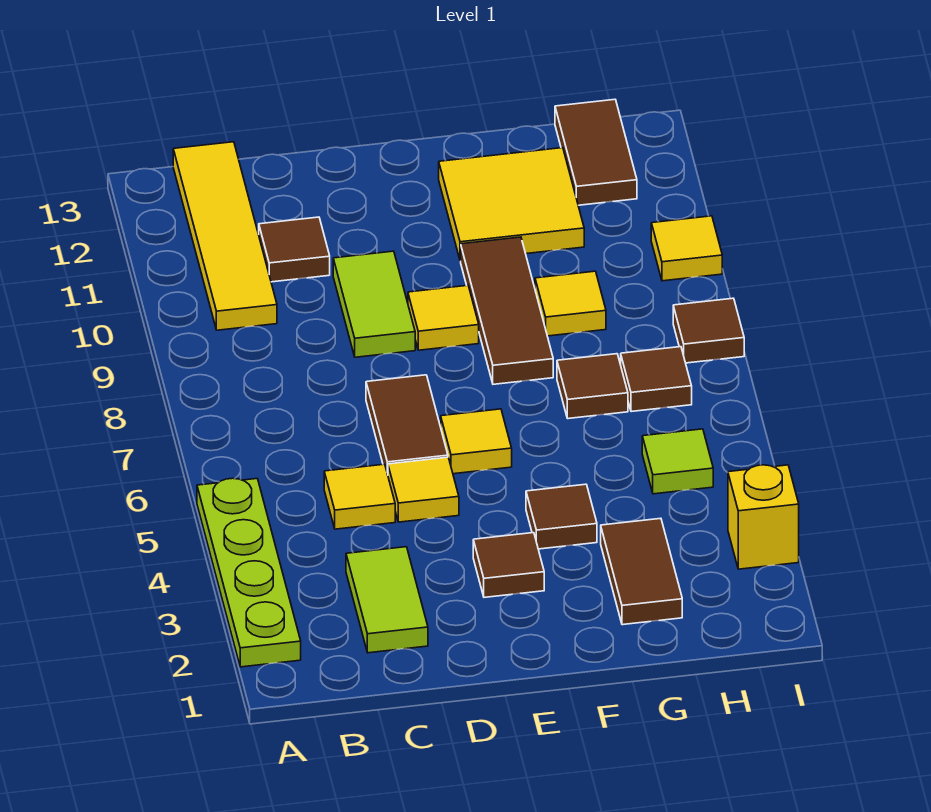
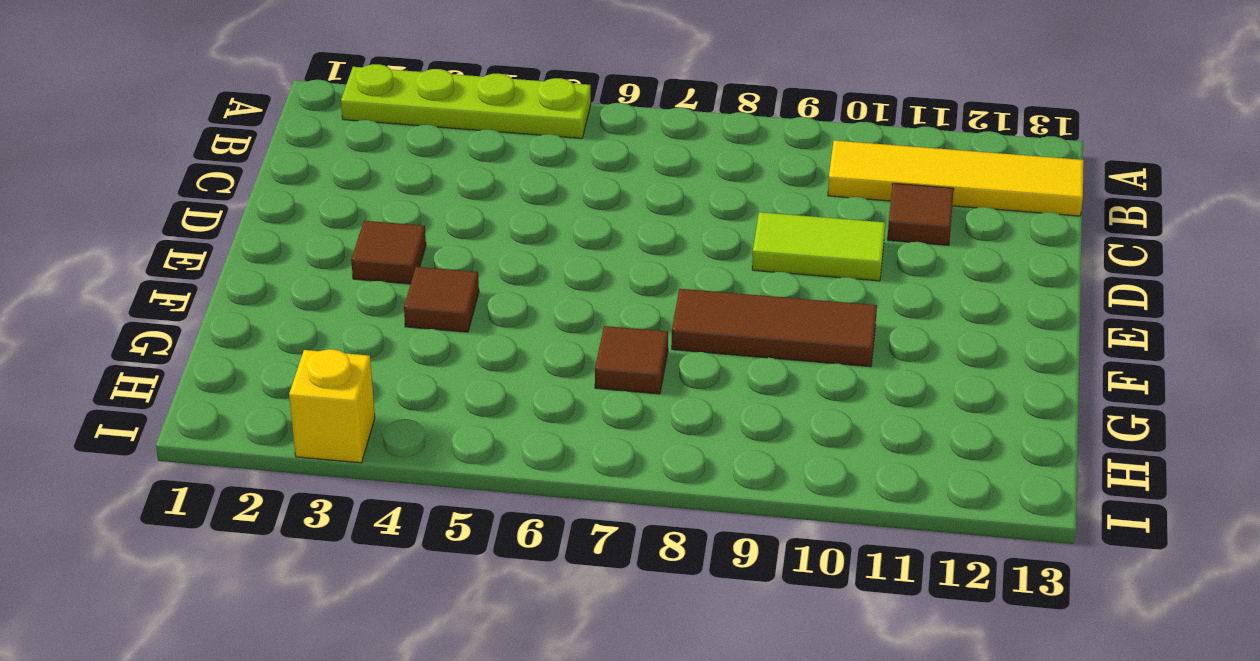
none -> lime 1x2 tile [346,547,428,653]
none -> yellow 1x1 tile [324,464,395,529]
none -> yellow 1x1 tile [388,457,459,522]

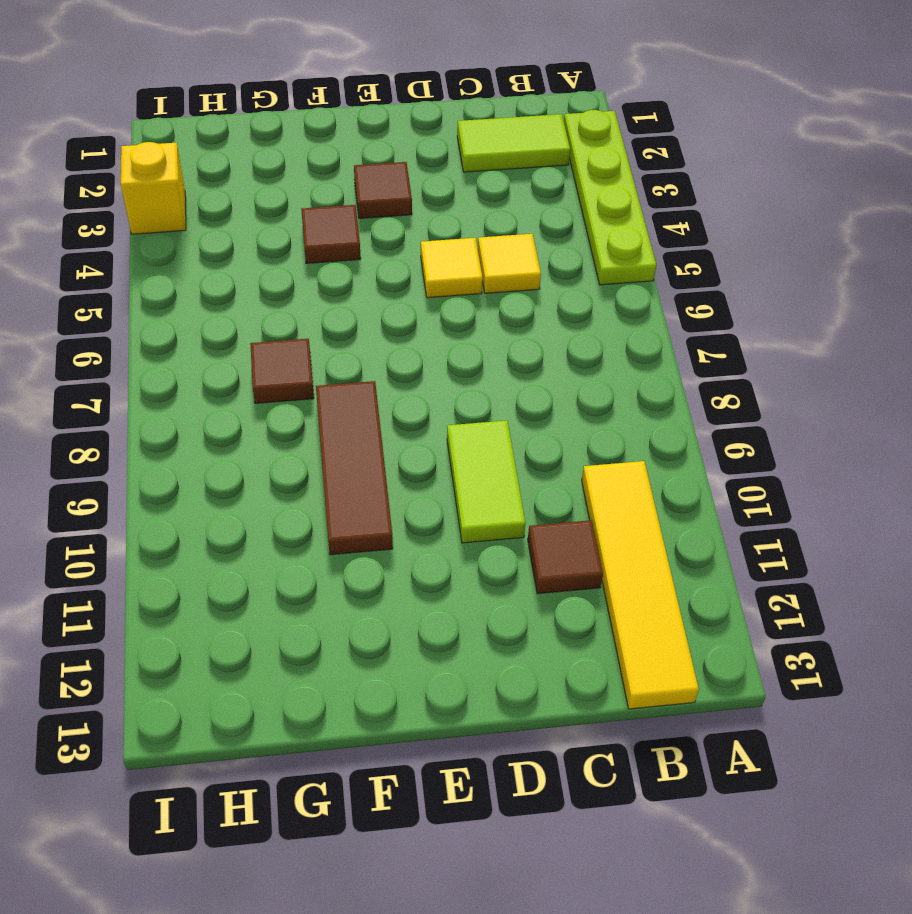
lime 1x2 tile [457,114,570,172] -> lime 1x2 tile turned to [346,547,428,653]
none -> brown 1x2 tile [366,375,448,474]
none -> yellow 1x1 tile [441,409,512,474]
none -> yellow 1x1 tile [408,285,479,350]

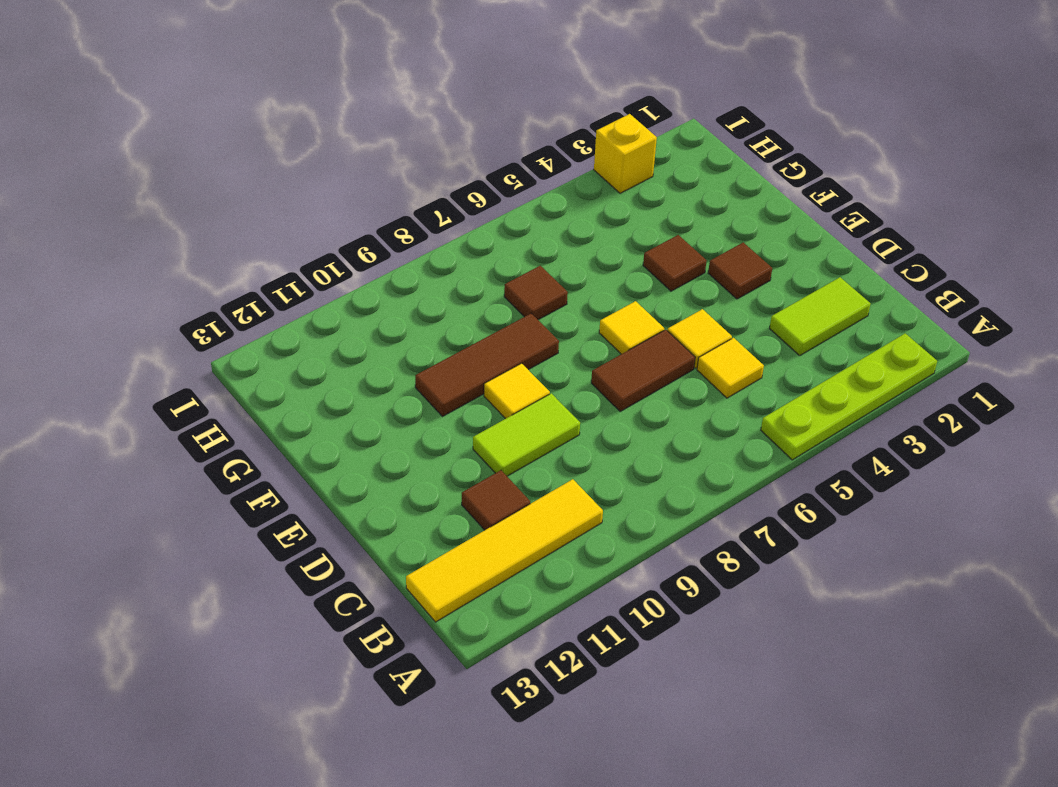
none -> yellow 2x2 tile [439,148,584,261]
none -> brown 1x2 tile [601,518,682,625]
none -> yellow 1x1 tile [535,271,606,336]

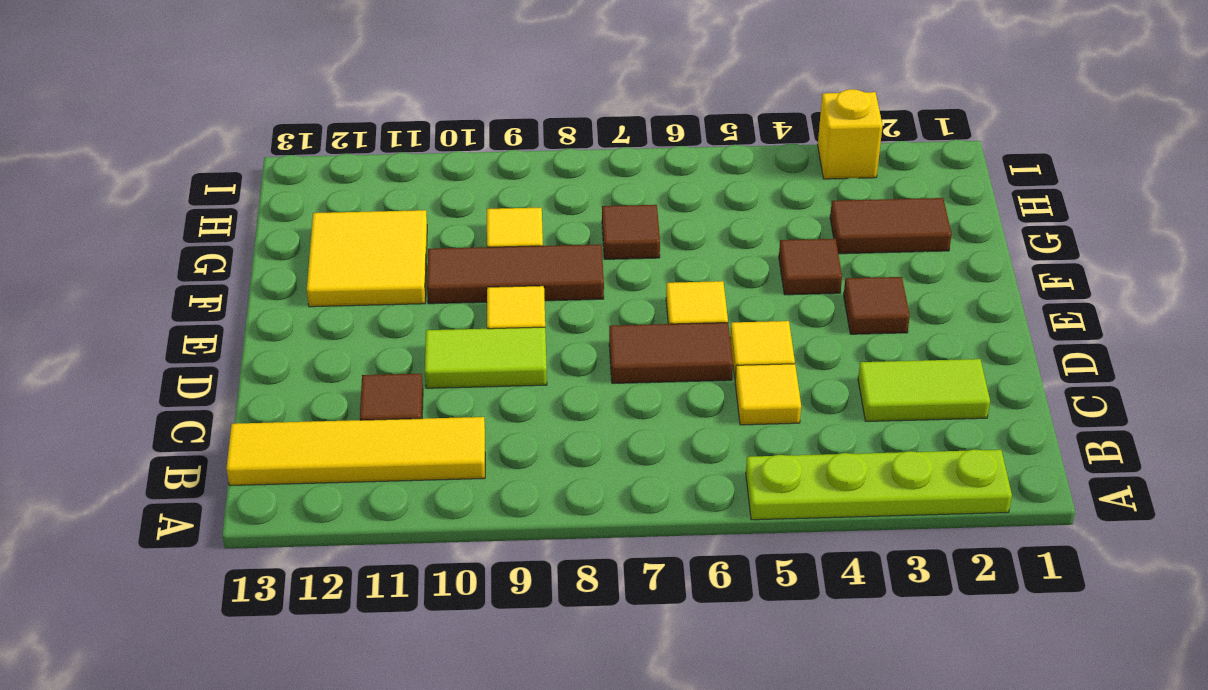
none -> lime 1x1 tile [642,429,713,494]
none -> brown 1x1 tile [621,347,692,412]
none -> brown 1x2 tile [555,99,637,205]

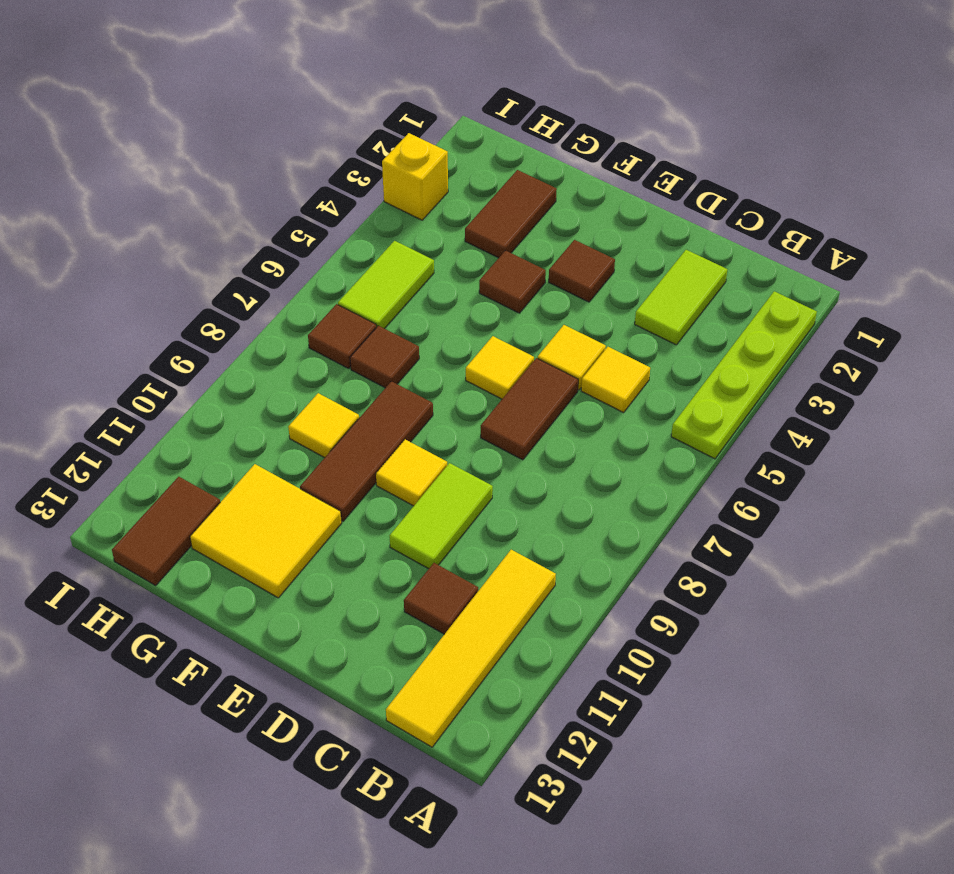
lime 1x2 tile [338,241,434,329] -> lime 1x1 tile [642,429,713,494]
none -> brown 1x1 tile [673,298,744,363]
none -> yellow 1x1 tile [651,216,722,281]

